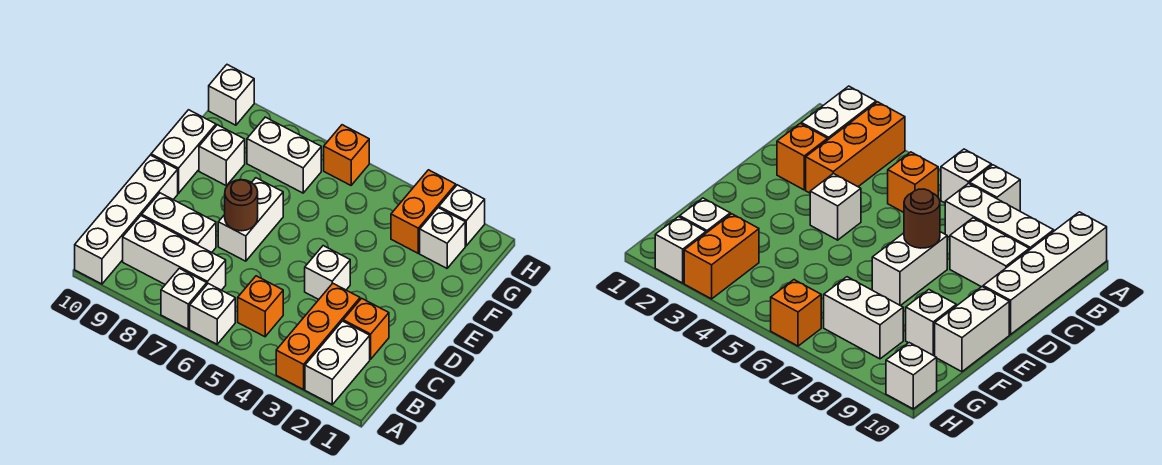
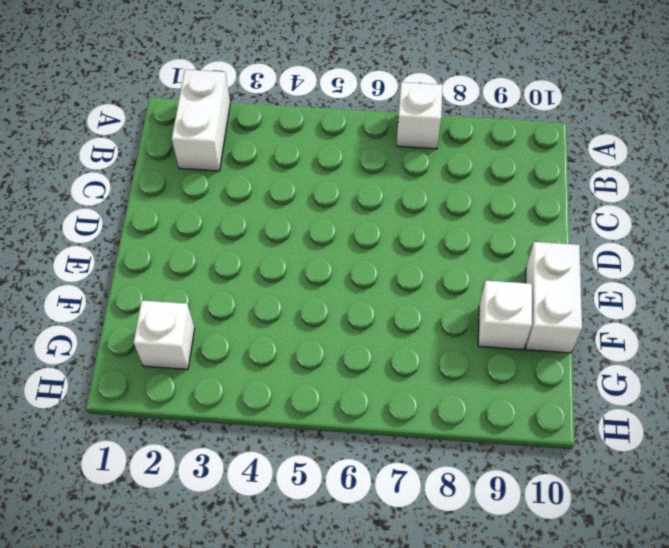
none -> orange 1x3 brick [276,283,360,390]
none -> white 1x1 brick [190,284,235,344]
none -> white 1x4 brick [75,155,178,284]

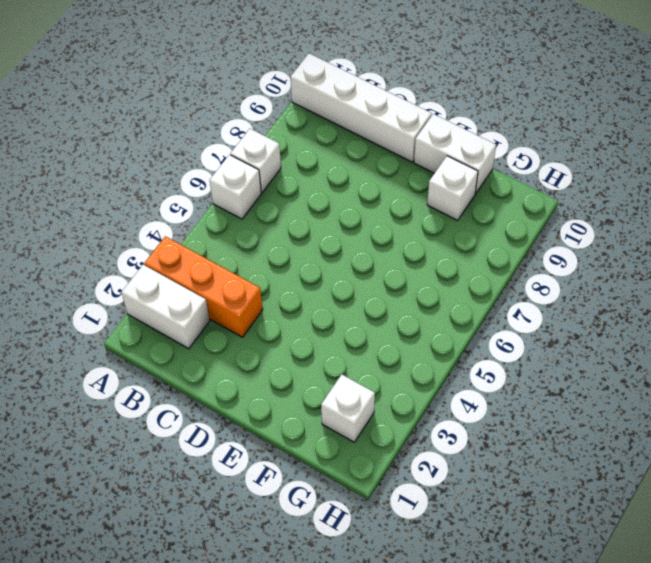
none -> orange 1x1 brick [238,276,283,337]
none -> white 1x3 brick [123,216,226,290]
none -> orange 1x1 brick [343,298,389,359]

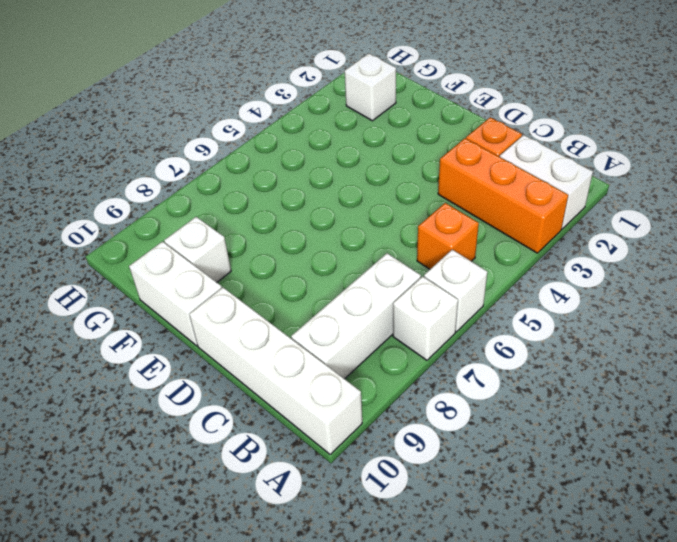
none -> white 1x2 brick [142,193,216,252]
none -> white 1x1 brick [305,246,350,299]
none -> white 1x2 brick [218,178,283,261]

